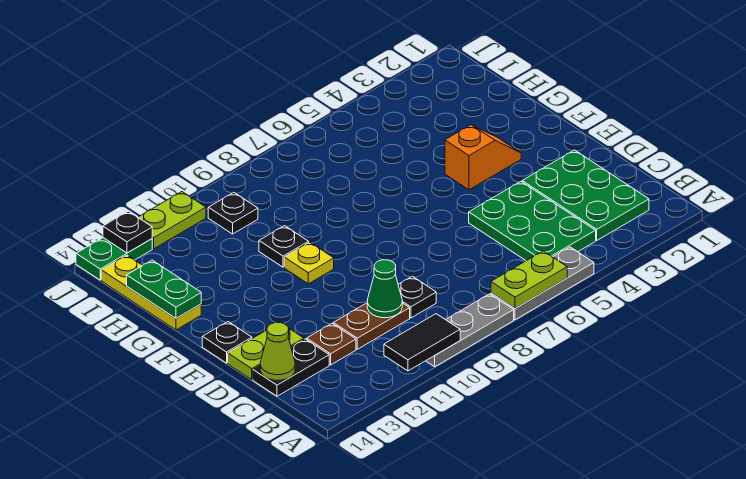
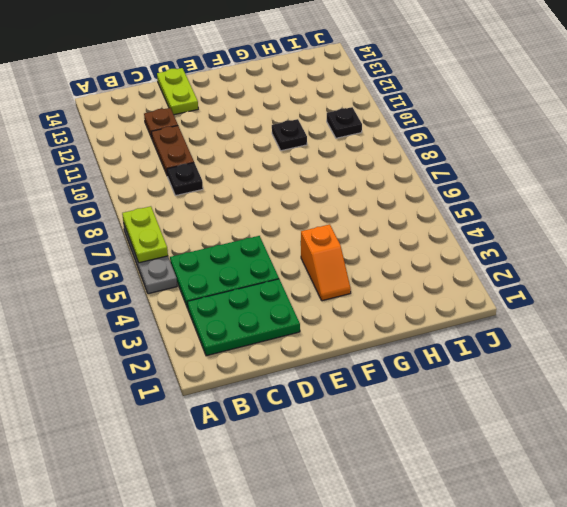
none -> grey 1x3 plate [426,294,514,367]
none -> black 1x2 plate [253,339,329,396]
none -> black 1x1 plate [202,322,252,363]

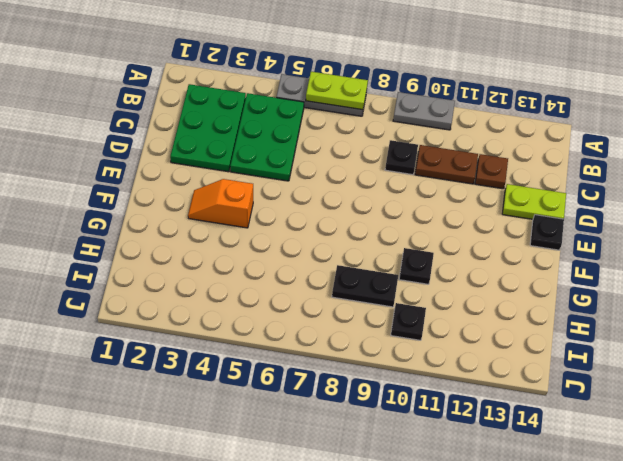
grey 1x2 plate [393,92,455,130] -> grey 1x3 plate [426,294,514,367]
black 1x2 plate [332,265,398,307] -> black 1x2 plate moved to [253,339,329,396]
none -> yellow 1x1 plate [284,242,334,284]
none -> yellow 1x3 plate [101,255,201,330]
none -> lime 1x2 plate [138,192,206,249]

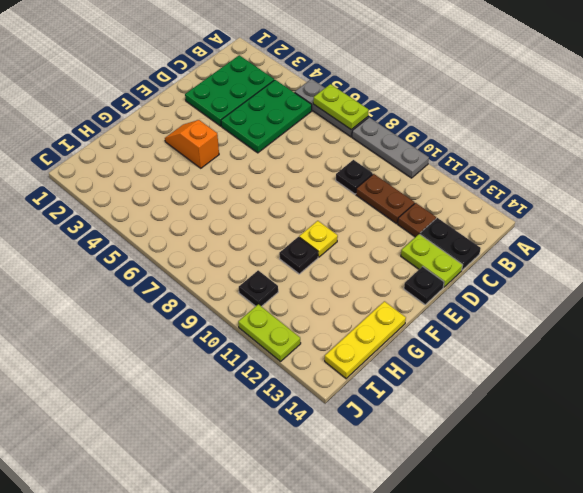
none -> green 1x2 plate [76,238,152,280]
none -> black 1x2 tile [384,314,460,371]
none -> green 1x1 cone [367,260,402,318]

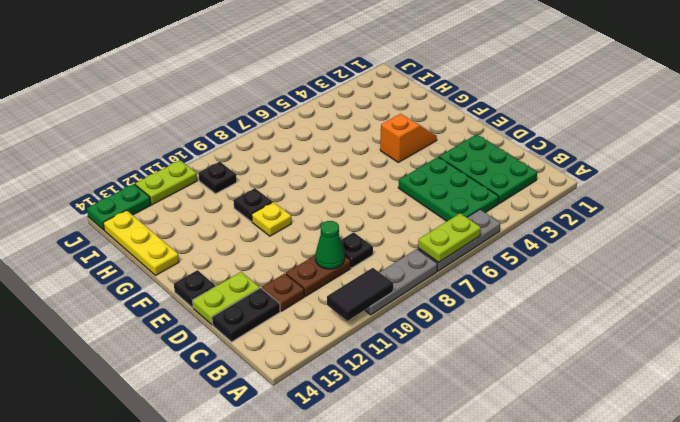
none -> lime 1x1 cone [260,323,295,380]
none -> green 1x2 plate [127,260,201,318]
none -> black 1x1 plate [103,211,152,253]

